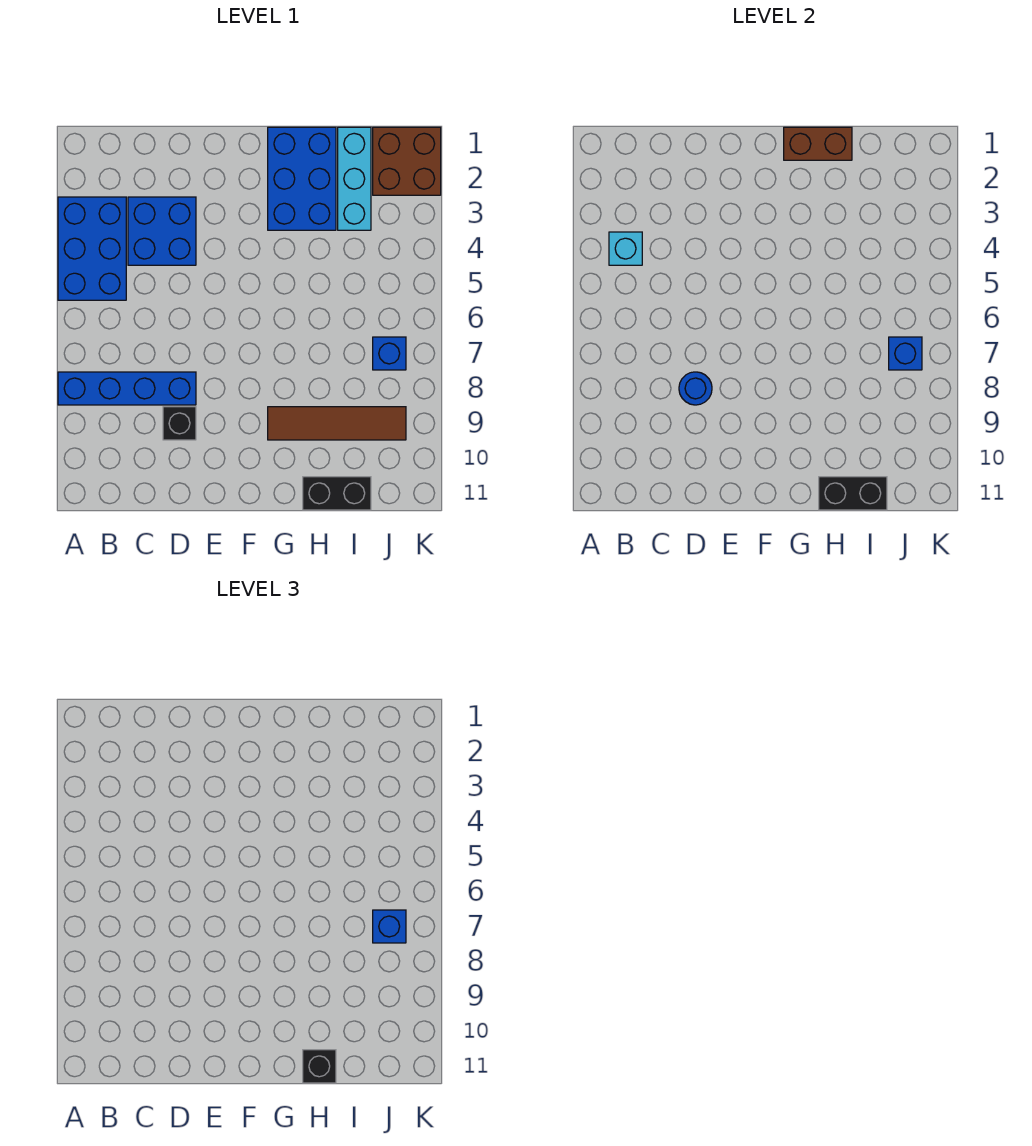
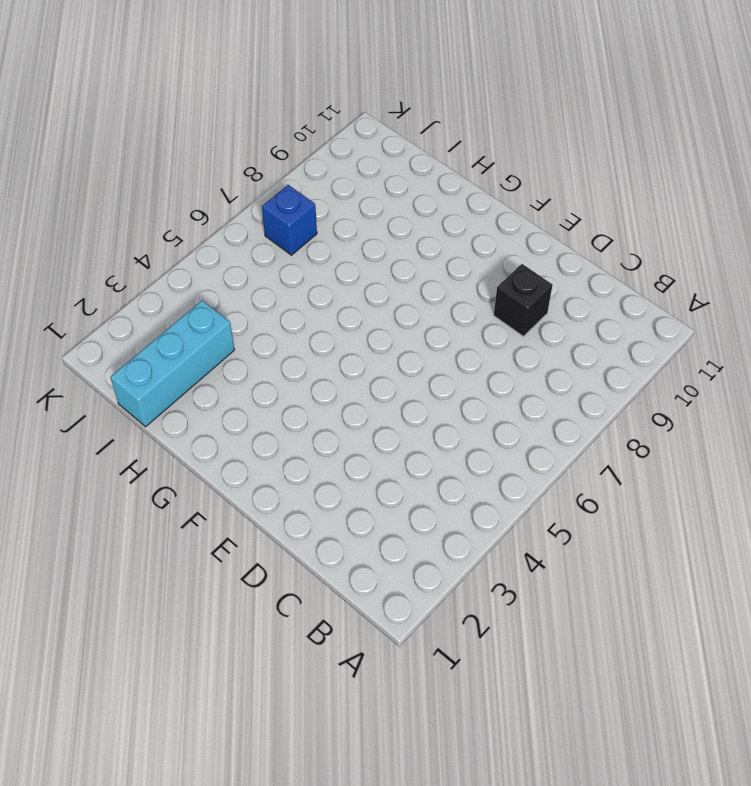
none -> blue 2x3 brick [58,197,126,300]
none -> blue 1x4 brick [58,372,196,405]
none -> blue 2x2 brick [128,197,196,265]

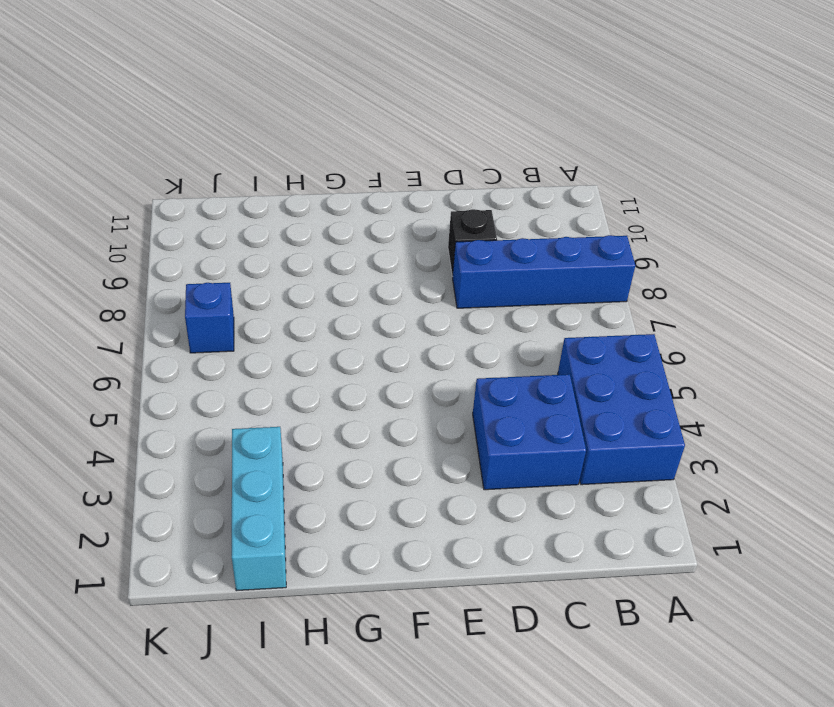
none -> blue 2x3 brick [268,127,336,230]
none -> brown 1x4 tile [268,407,406,440]
none -> black 1x2 brick [303,477,371,510]

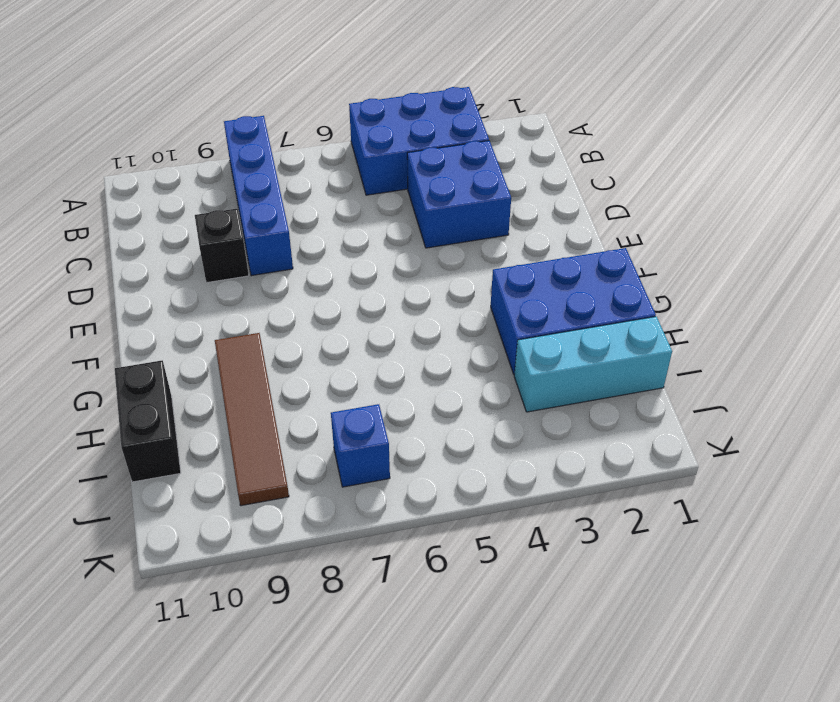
none -> brown 2x2 brick [373,127,441,195]
none -> cyan 1x1 brick [609,232,642,265]
none -> blue 1x1 round brick [679,372,712,405]

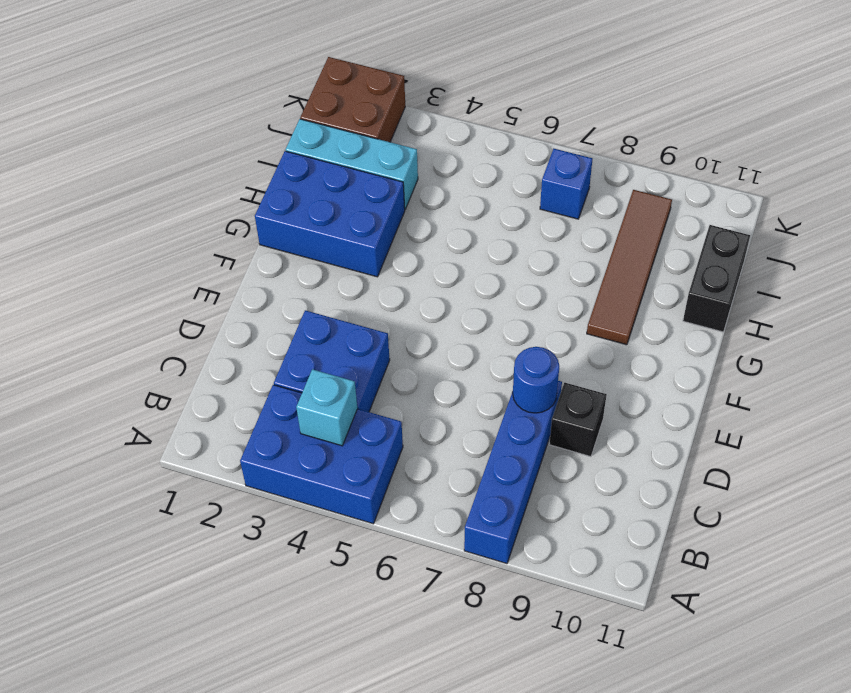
none -> brown 1x2 brick [784,127,852,160]
none -> black 1x2 brick [819,477,887,510]
none -> blue 1x1 brick [889,337,922,370]

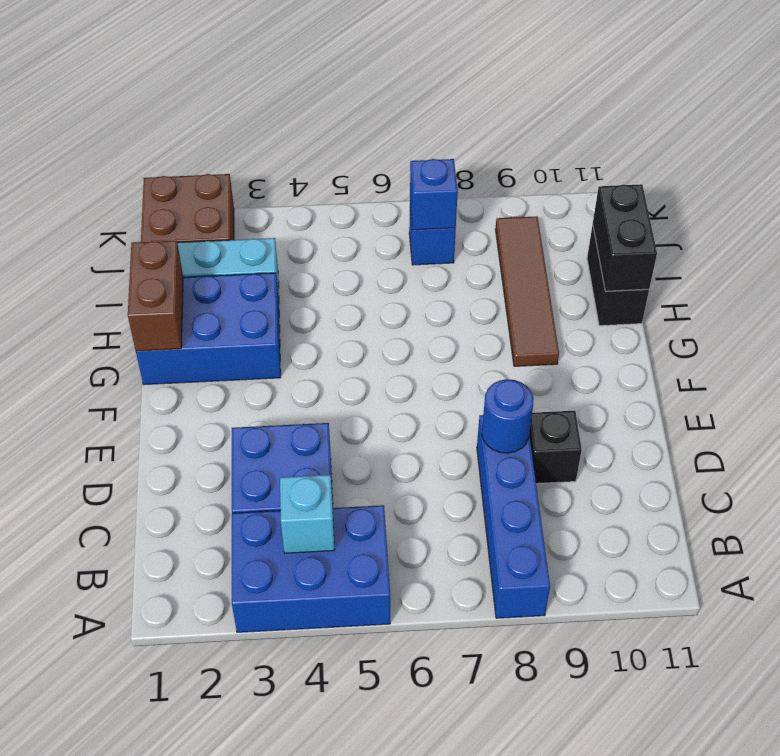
none -> black 1x1 brick [303,1050,336,1083]
none -> blue 1x1 brick [373,910,406,943]

